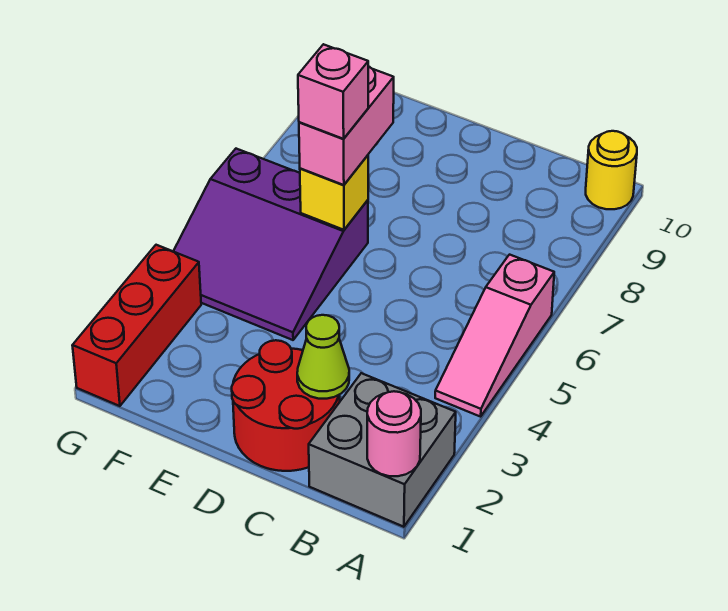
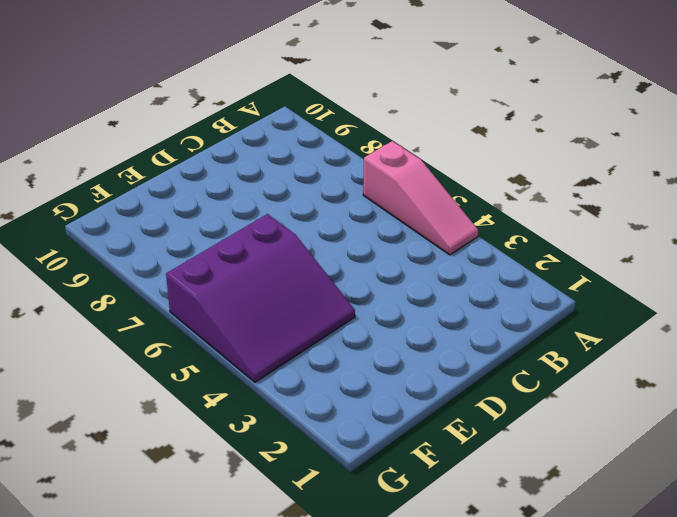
none -> grey 2x2 brick [309,373,456,527]
none -> yellow 1x1 round brick [586,131,637,209]

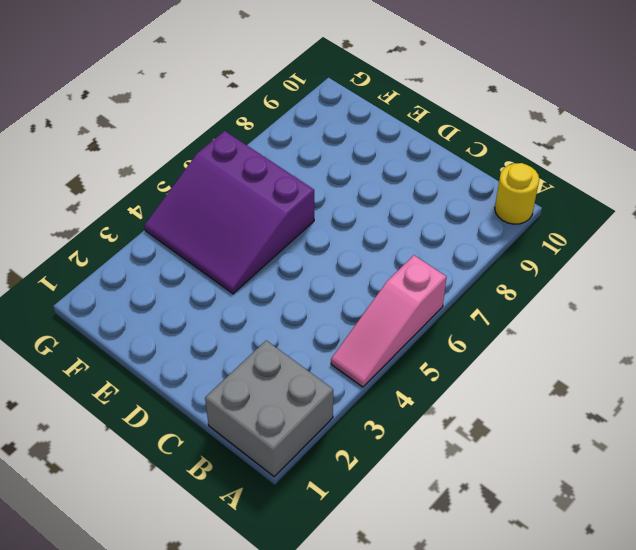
none -> red 2x2 round brick [232,340,340,471]
none -> red 1x3 brick [72,245,201,406]

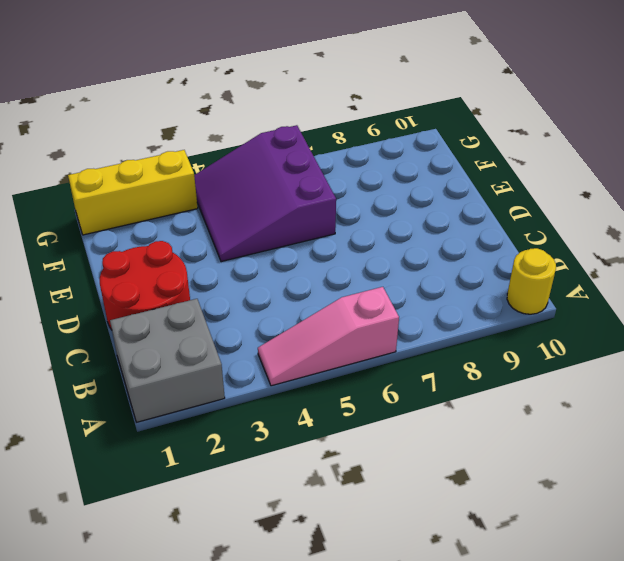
yellow 1x3 brick [68,150,198,235] -> red 1x3 brick [72,245,201,406]
none -> pink 1x1 round brick [367,391,421,476]
none -> lime 1x1 cone [297,315,349,399]

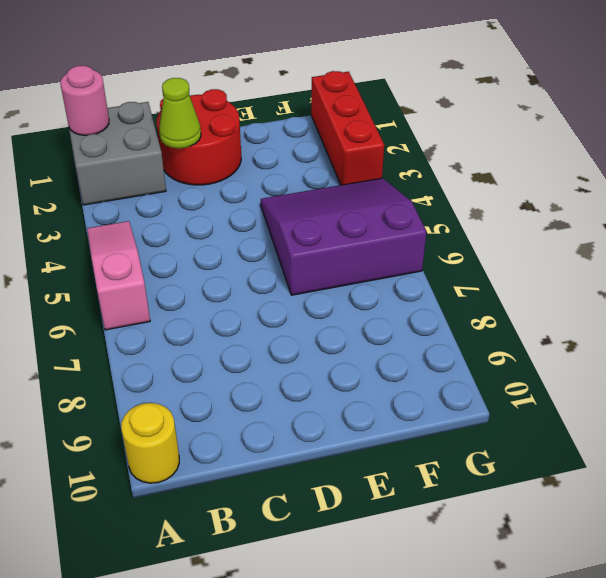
none -> yellow 1x1 brick [300,155,368,230]
none -> pink 1x2 brick [299,66,394,185]

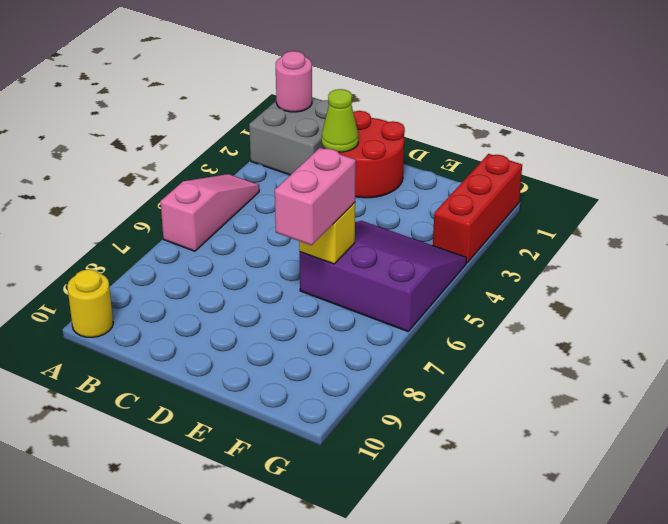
none -> pink 1x1 brick [298,44,368,139]

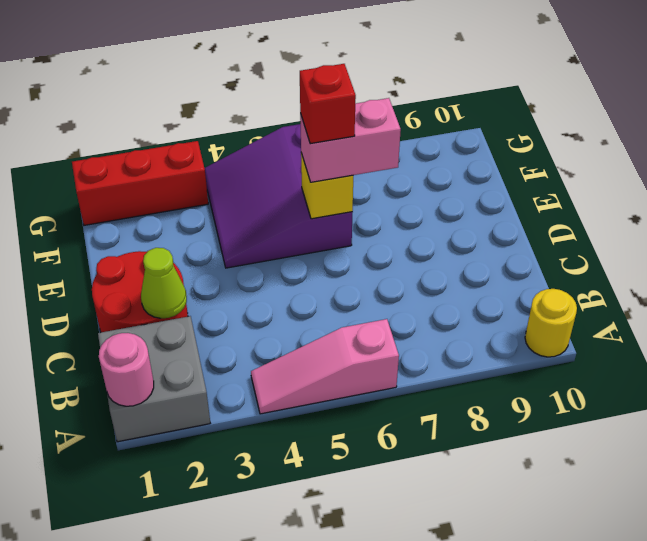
red 1x1 brick [300,64,356,144] -> pink 1x1 brick [298,44,368,139]

